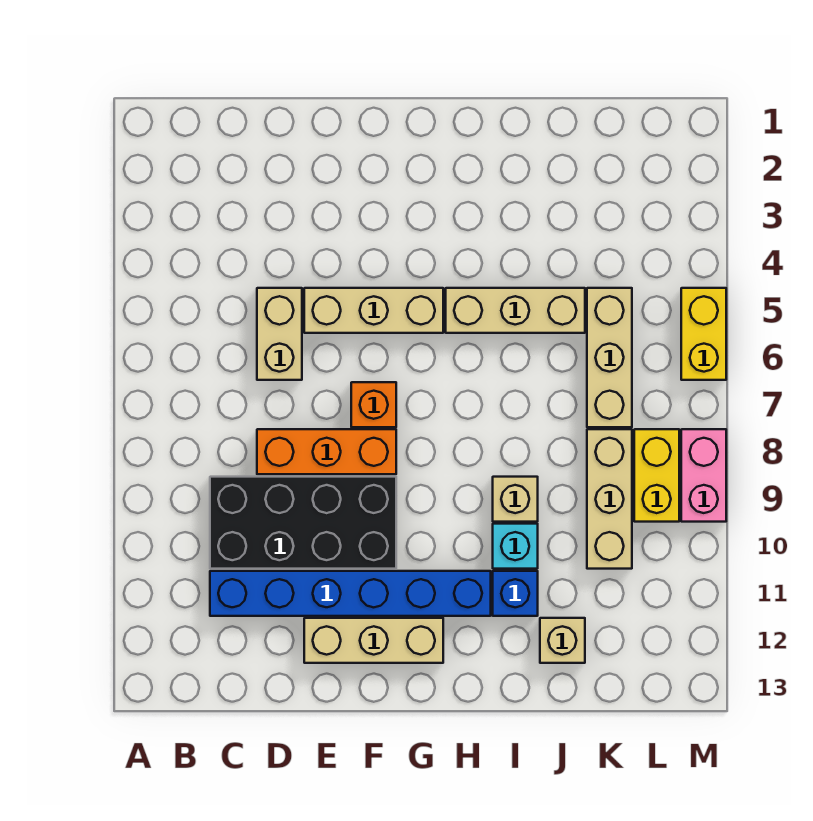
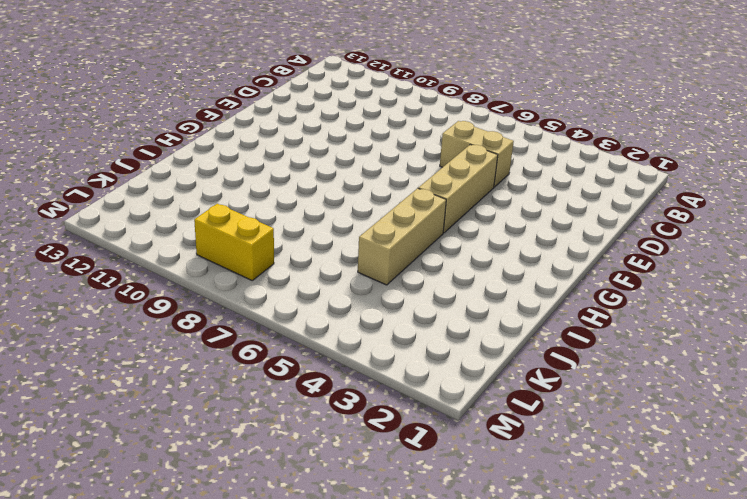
none -> black 2x4 brick [210,477,396,569]
none -> blue 1x6 brick [210,571,491,616]
none -> orange 1x3 brick [257,429,396,474]

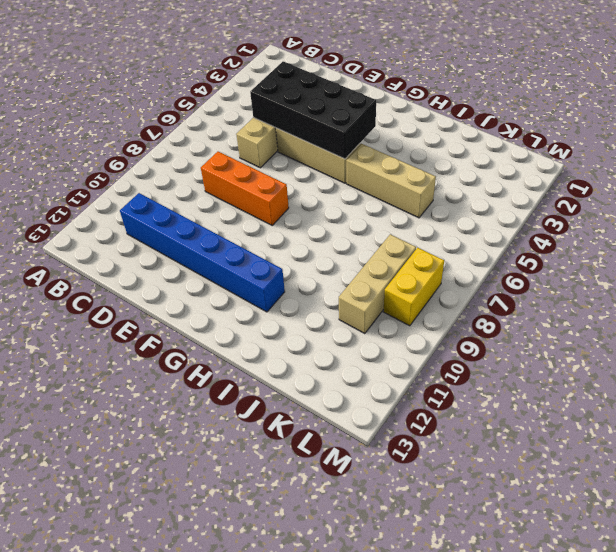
black 2x4 brick [250,62,376,159] -> black 2x4 brick moved to [210,477,396,569]
none -> tan 1x3 brick [304,618,443,663]
none -> orange 1x1 brick [351,382,396,427]
none -> tan 1x1 brick [493,477,538,522]

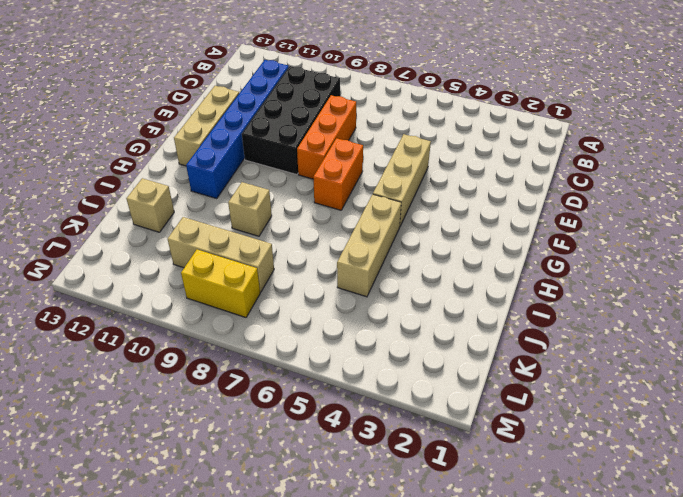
orange 1x2 brick [313,138,363,210] -> orange 1x1 brick [351,382,396,427]
none -> tan 1x2 brick [257,288,302,380]
none -> cyan 1x1 brick [493,524,538,569]
none -> blue 1x1 brick [493,571,538,616]

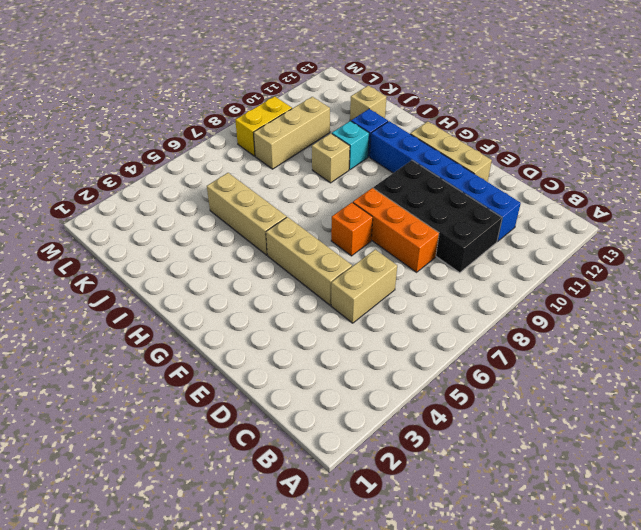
none -> tan 1x3 brick [587,288,632,427]
none -> yellow 1x2 brick [681,288,726,380]
none -> pink 1x2 brick [681,429,726,522]

